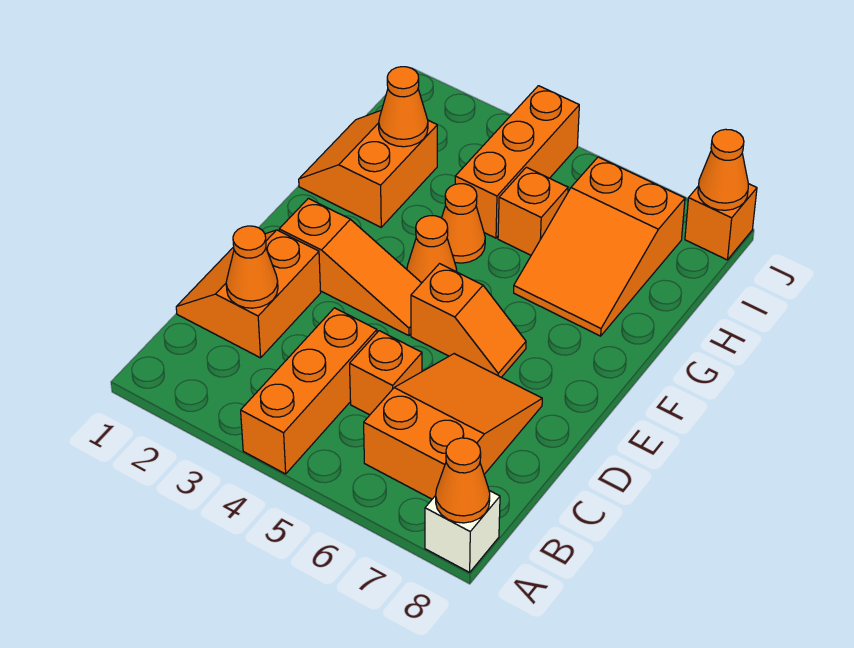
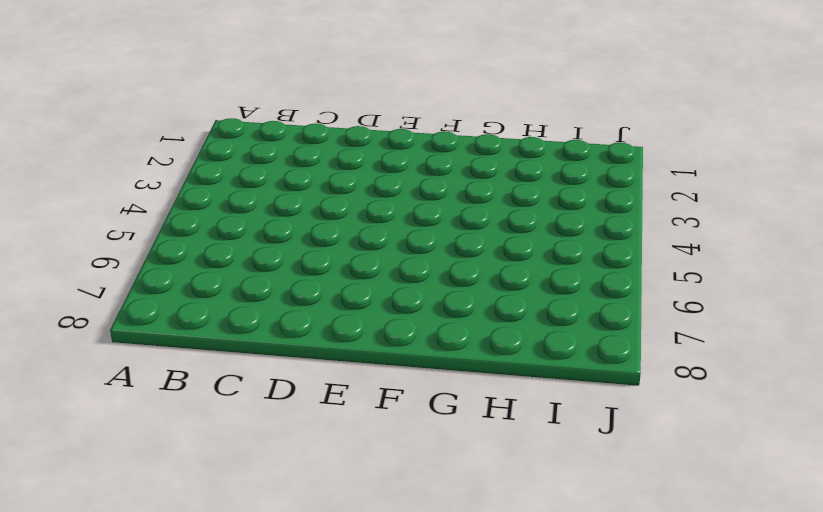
none -> orange 1x3 brick [241,308,377,474]
none -> white 1x1 brick [425,491,500,572]
none -> orange 2x3 slope [364,354,542,499]

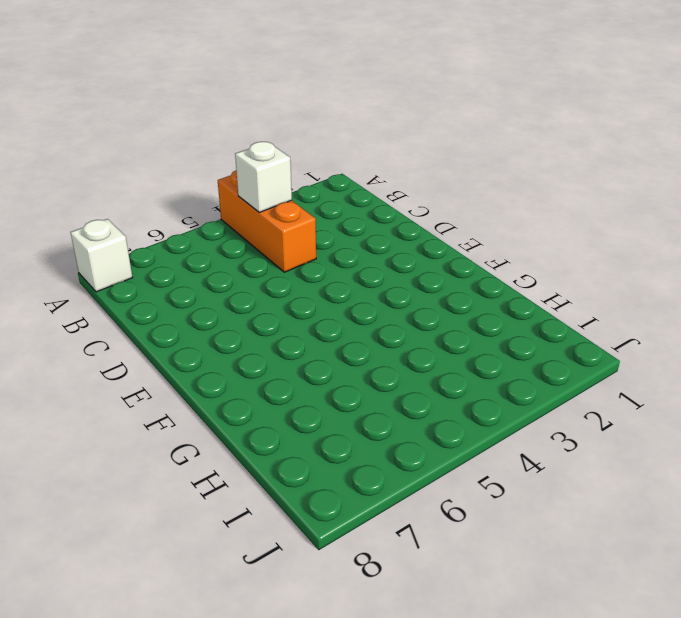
white 1x1 brick [235,142,292,212] -> none
none -> orange 2x3 slope [364,354,542,499]
none -> orange 2x2 slope [176,230,321,358]
none -> orange 1x1 brick [350,331,422,415]

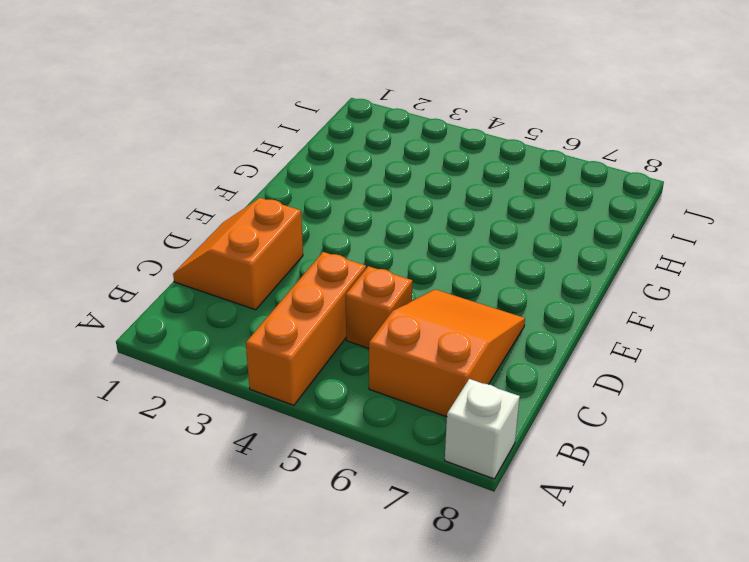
none -> orange 1x3 slope [279,198,421,336]
none -> orange 1x2 slope [411,264,526,377]
none -> orange 1x1 cone [407,216,457,283]

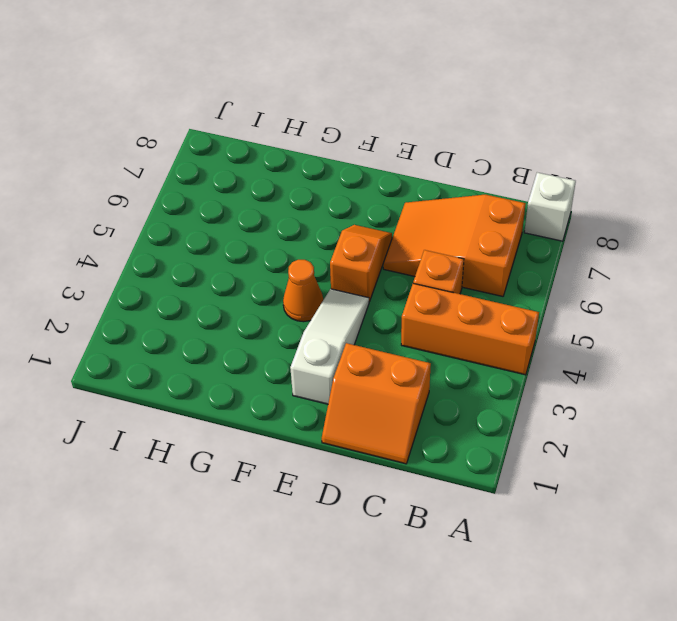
white 1x3 slope [290,289,369,404] -> orange 1x3 slope [279,198,421,336]
none -> orange 2x2 slope [299,111,437,227]
none -> orange 1x1 cone [442,184,485,263]
none -> orange 2x3 slope [514,157,685,336]

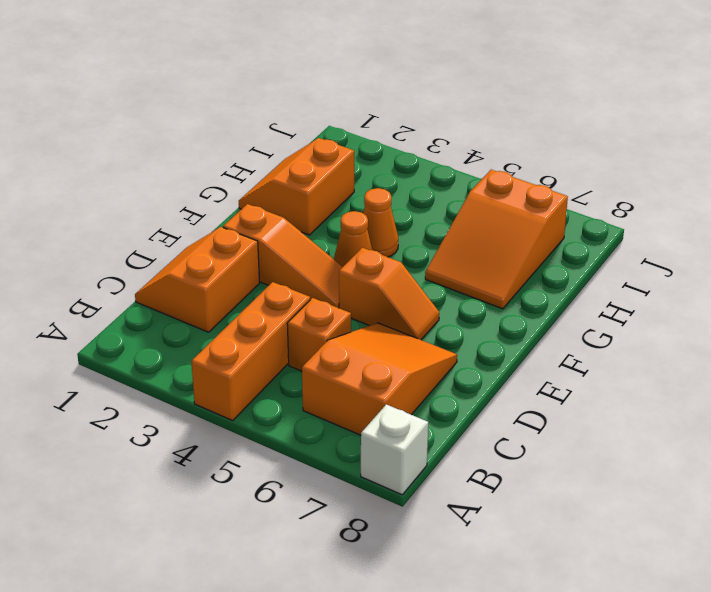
none -> orange 1x3 brick [455,86,579,238]
none -> orange 1x1 brick [498,167,568,255]
none -> orange 1x1 brick [685,184,757,260]

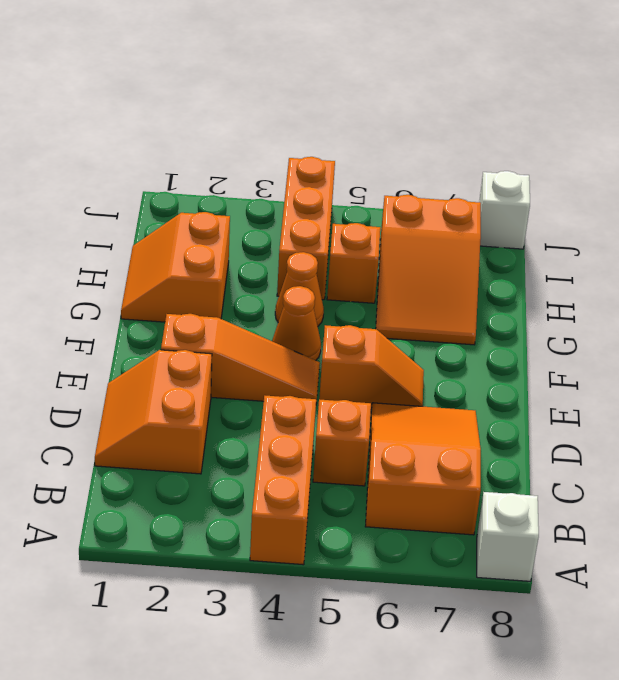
white 1x1 brick [479,171,530,249] -> orange 1x1 brick [685,184,757,260]
none -> orange 1x1 cone [436,438,490,523]
none -> orange 1x1 cone [226,226,278,308]
none -> orange 1x1 cone [379,67,428,147]

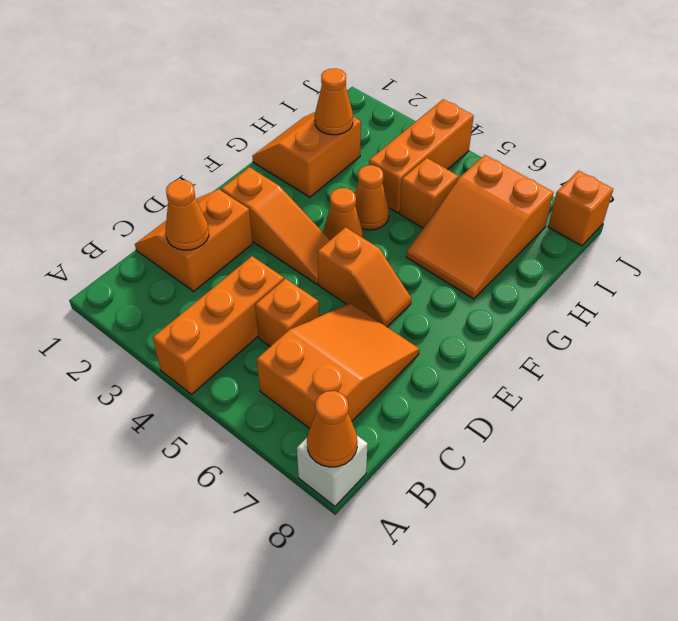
none -> orange 1x1 cone [698,129,749,210]

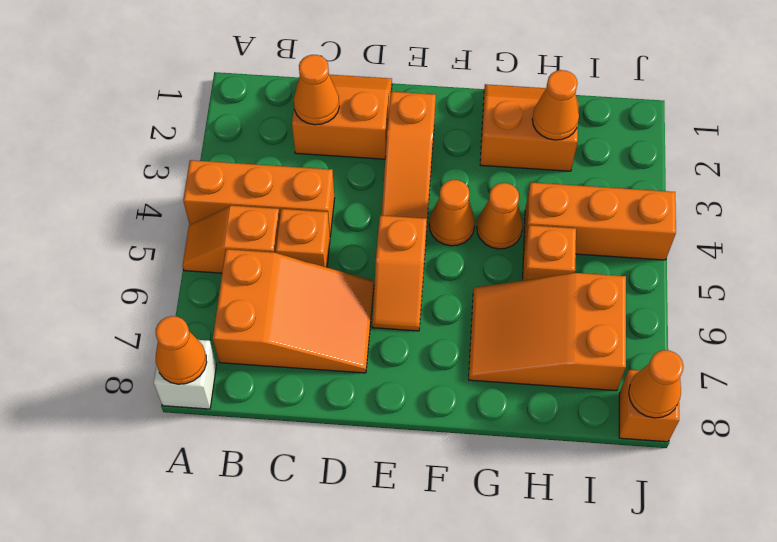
orange 1x2 slope [183,206,280,273] -> none

